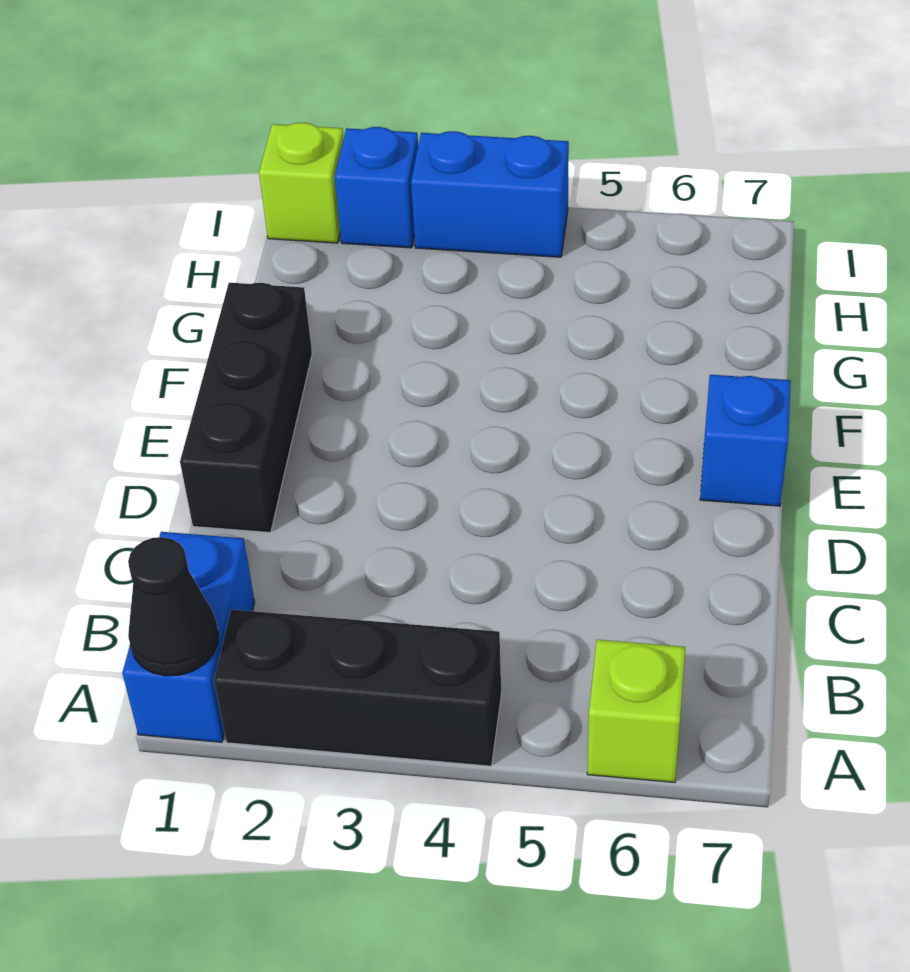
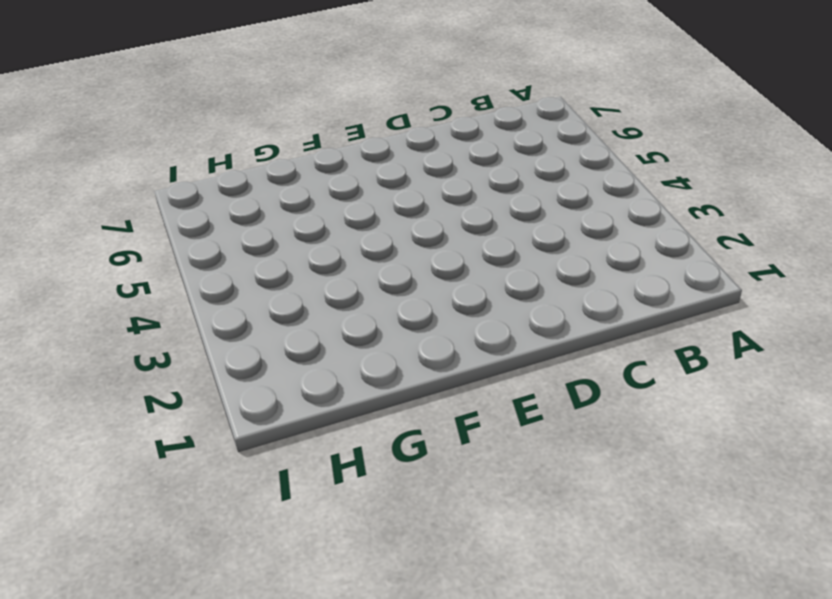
none -> blue 1x2 brick [122,532,255,742]
none -> black 1x3 brick [214,610,501,766]

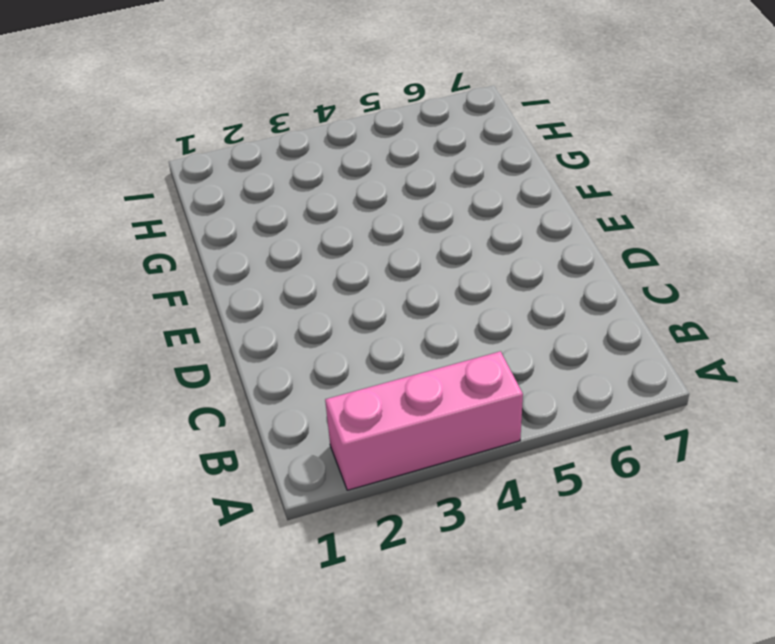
pink 1x3 brick [325,351,523,490] -> black 1x3 brick [214,610,501,766]
none -> blue 1x2 brick [122,532,255,742]
none -> lime 1x1 brick [587,640,685,782]

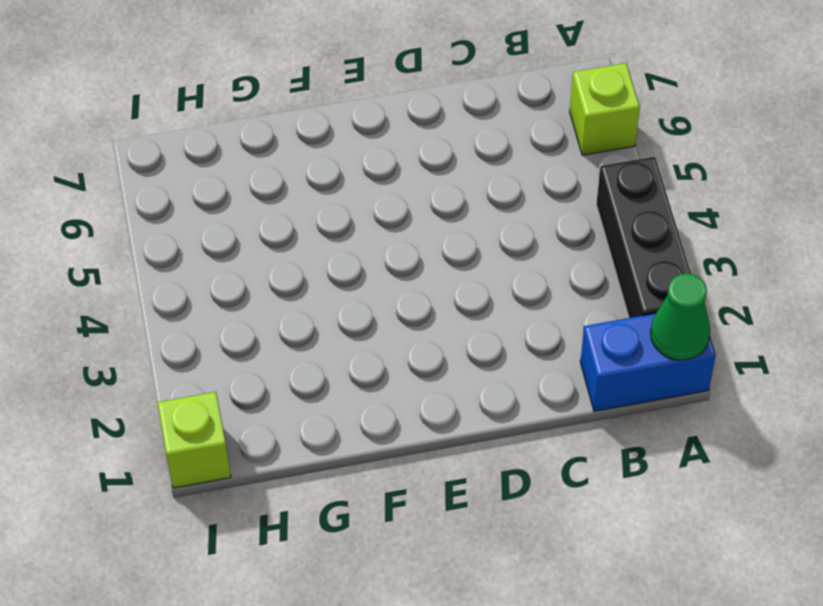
green 1x1 cone [650,273,710,360] -> black 1x1 cone [128,537,219,676]
none -> black 1x3 brick [180,283,312,532]
none -> blue 1x1 brick [700,375,791,506]

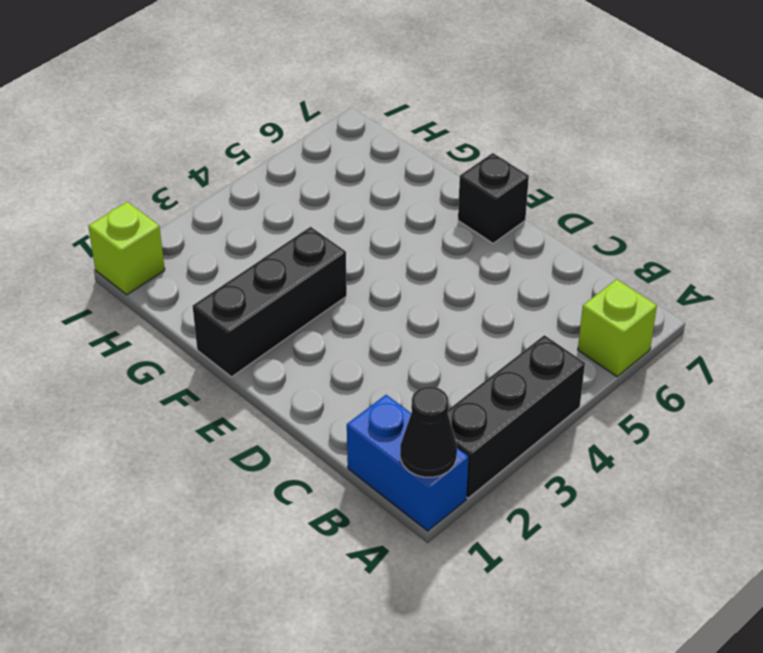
black 1x1 brick [458,153,529,243] -> blue 1x1 brick [700,375,791,506]
black 1x3 brick [193,227,347,377] -> black 1x3 brick turned to [180,283,312,532]
none -> blue 1x1 brick [335,127,418,248]
none -> blue 1x2 brick [411,131,569,257]

